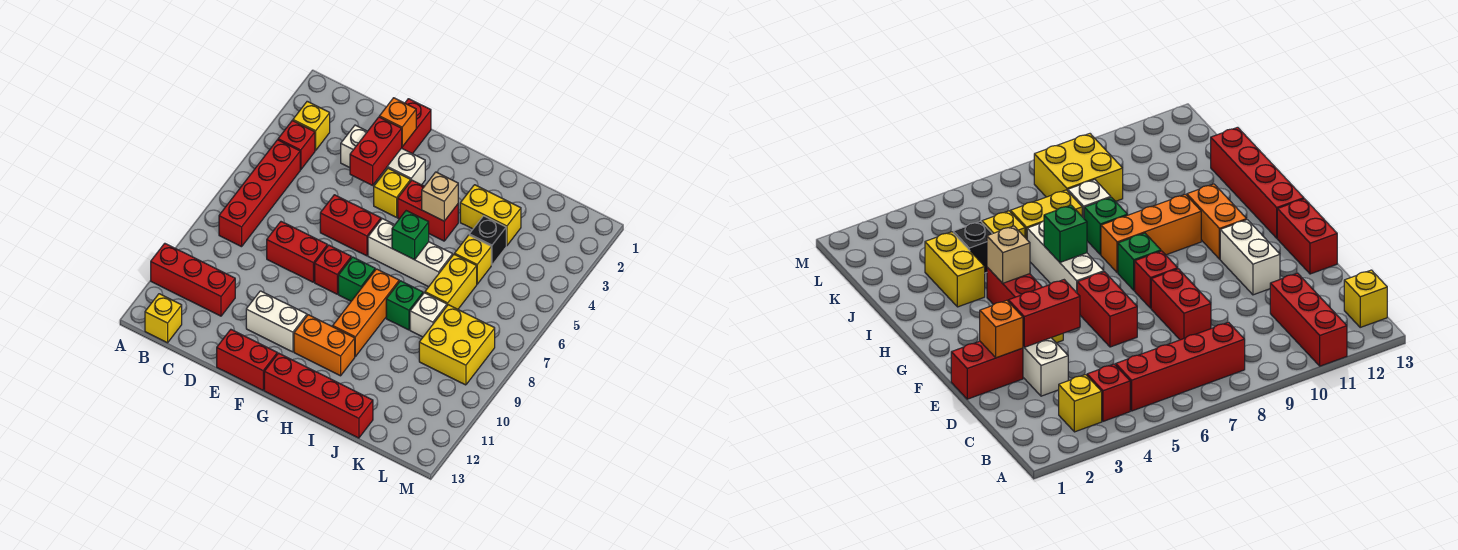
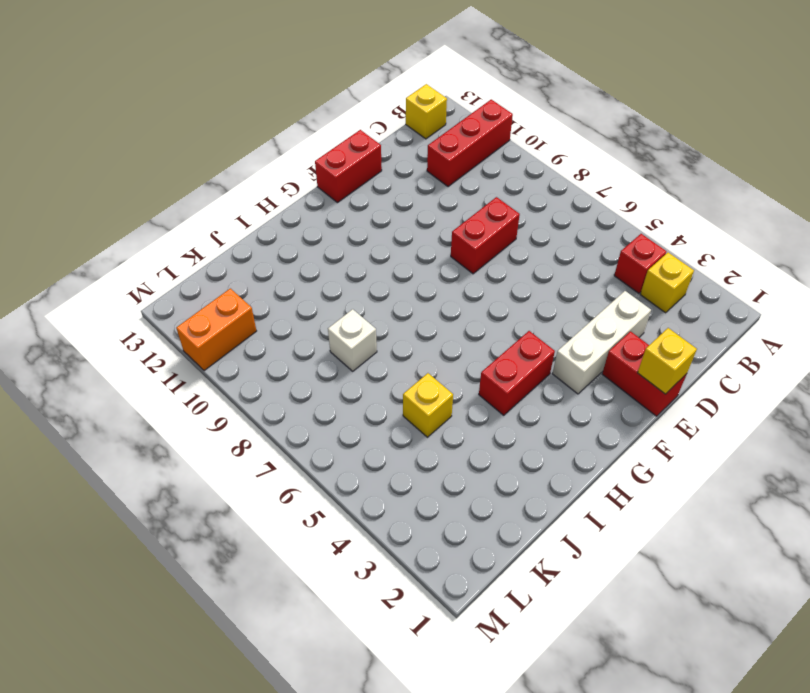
yellow 1x1 brick [638,328,697,394] -> yellow 1x1 brick moved to [374,168,411,217]
orange 1x2 brick [176,288,256,371] -> orange 1x2 brick moved to [294,315,355,376]
none -> red 1x4 brick [219,140,300,247]
none -> red 1x2 brick [320,195,381,256]
none -> white 1x2 brick [246,291,307,352]
none -> red 1x1 brick [315,245,351,294]

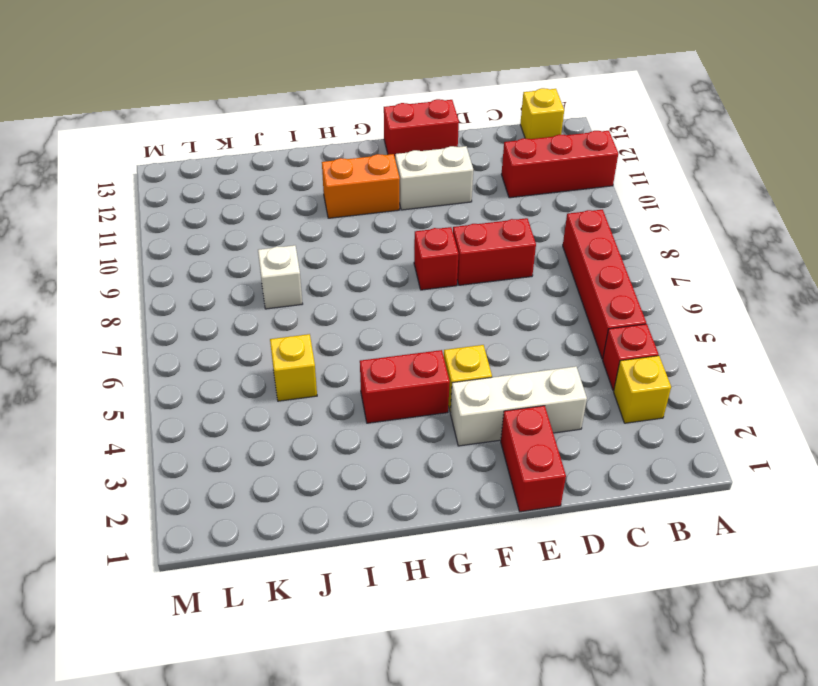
none -> red 1x2 brick [320,195,381,256]
none -> white 1x3 brick [368,219,453,287]
none -> green 1x1 brick [338,257,375,301]
none -> red 1x4 brick [264,353,373,438]

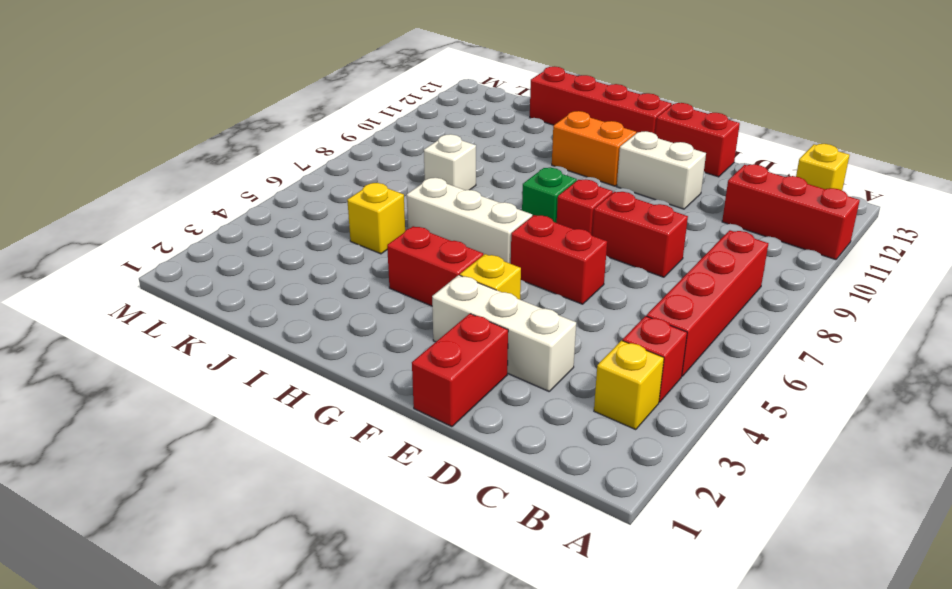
none -> orange 1x3 brick [333,269,399,356]
none -> yellow 1x2 brick [460,185,521,246]
none -> green 1x1 brick [386,281,423,330]
none -> black 1x1 brick [469,216,506,265]

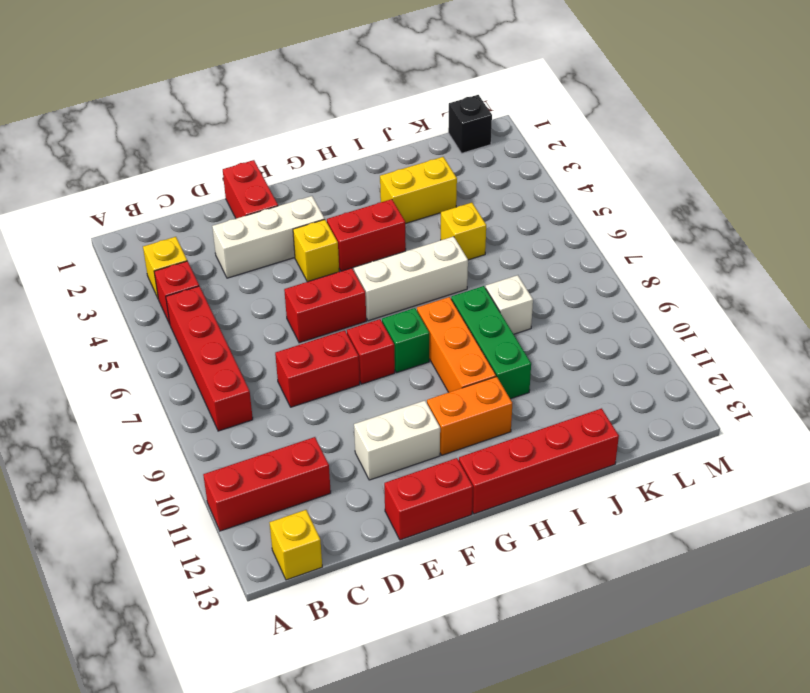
green 1x3 brick [451,286,531,399] -> green 1x1 brick [386,281,423,330]
black 1x1 brick [448,95,492,153] -> black 1x1 brick moved to [469,216,506,265]
none -> yellow 1x2 brick [425,254,477,309]
none -> yellow 2x2 brick [419,305,495,385]
none -> orange 1x1 brick [379,98,416,147]
none -> red 1x2 brick [350,117,402,185]

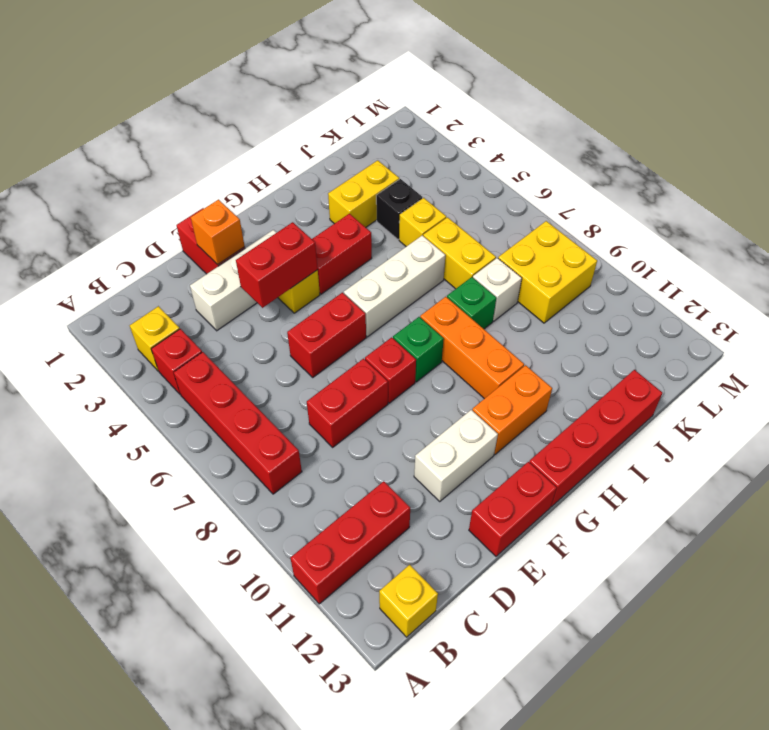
red 1x2 brick [236,222,318,308] -> red 1x2 brick turned to [350,117,402,185]
none -> tan 1x1 brick [422,172,458,221]
none -> green 1x1 brick [392,211,429,260]

